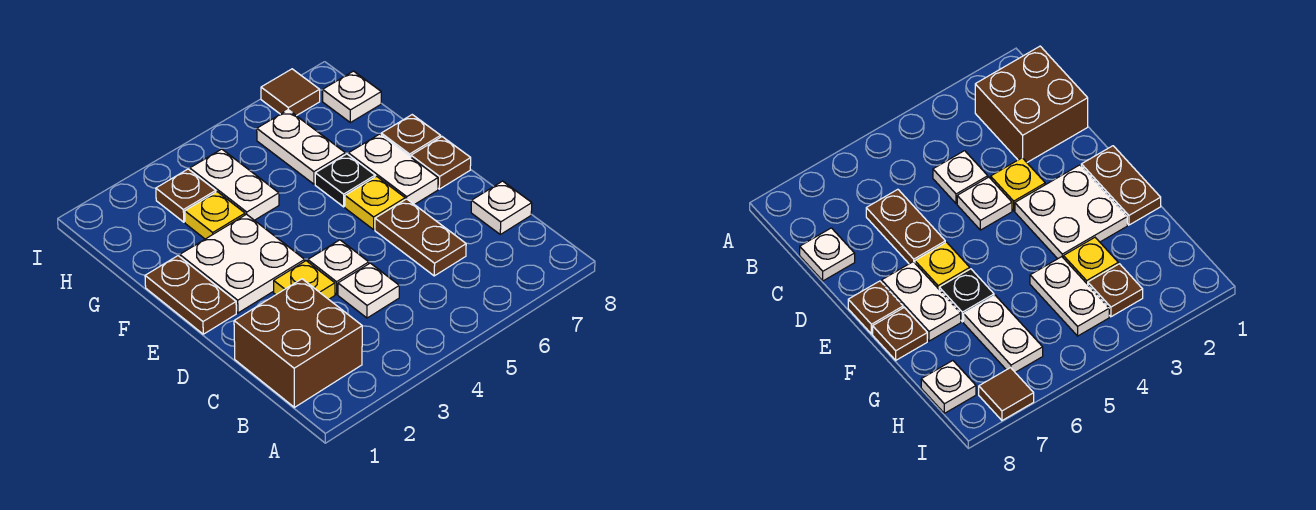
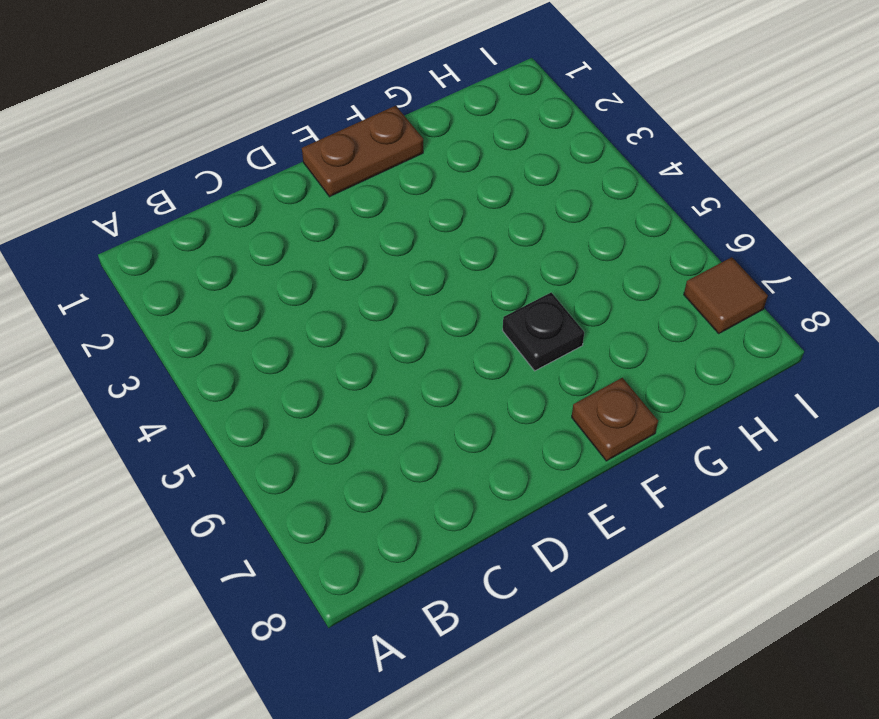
none -> brown 2x2 brick [234,279,362,407]
none -> white 1x1 plate [338,263,399,318]
none -> brown 1x2 plate [375,199,466,276]

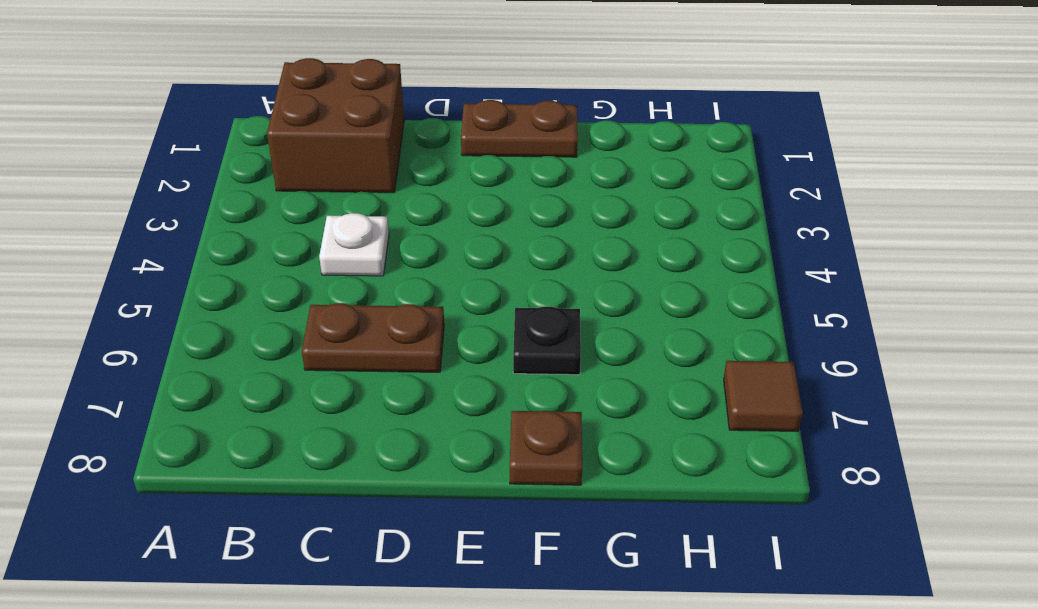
none -> white 1x1 plate [471,181,532,234]
none -> yellow 1x1 plate [274,261,335,299]
none -> white 1x1 plate [308,240,369,294]

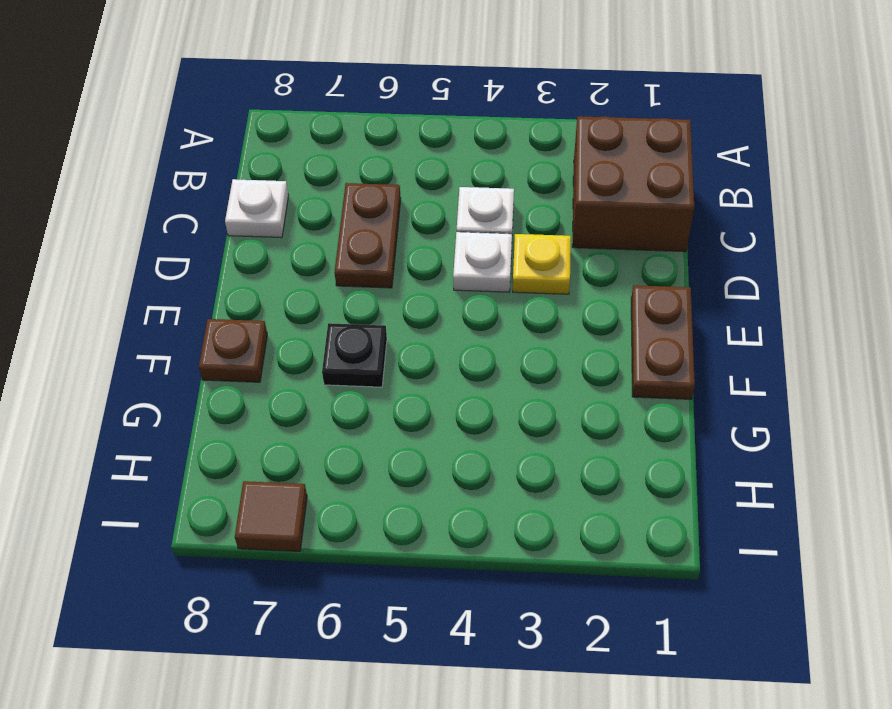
none -> white 2x2 plate [180,214,305,313]
none -> yellow 1x1 plate [345,176,405,230]
none -> white 1x2 plate [348,134,438,205]

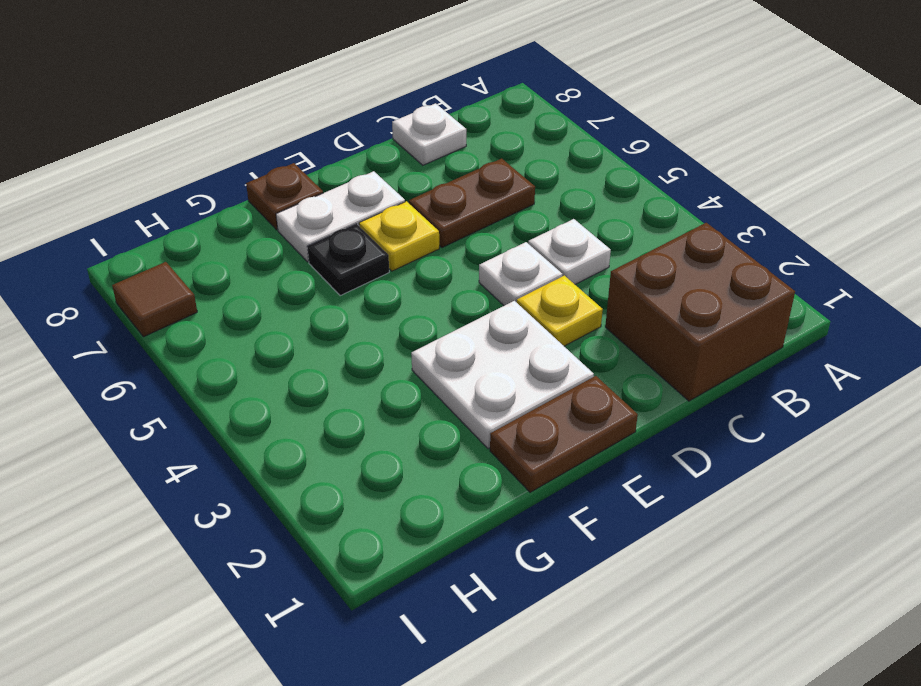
none -> brown 1x1 plate [411,137,471,189]
none -> yellow 1x1 plate [185,192,245,239]
none -> white 1x2 plate [190,149,279,220]

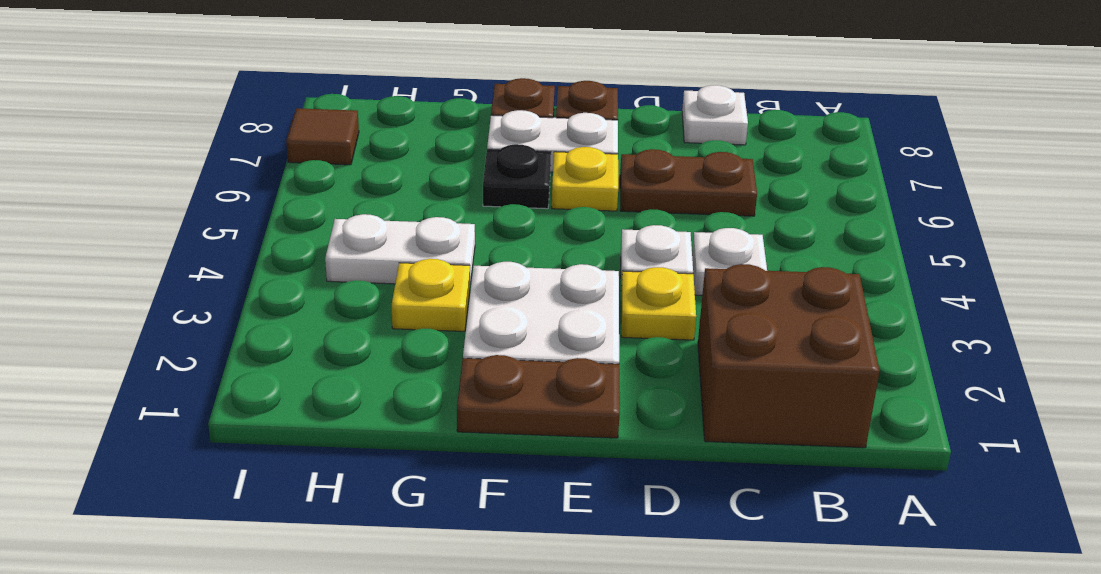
none -> white 1x2 plate [257,110,345,184]
none -> brown 1x1 plate [156,169,216,222]
none -> white 1x1 plate [323,71,381,122]

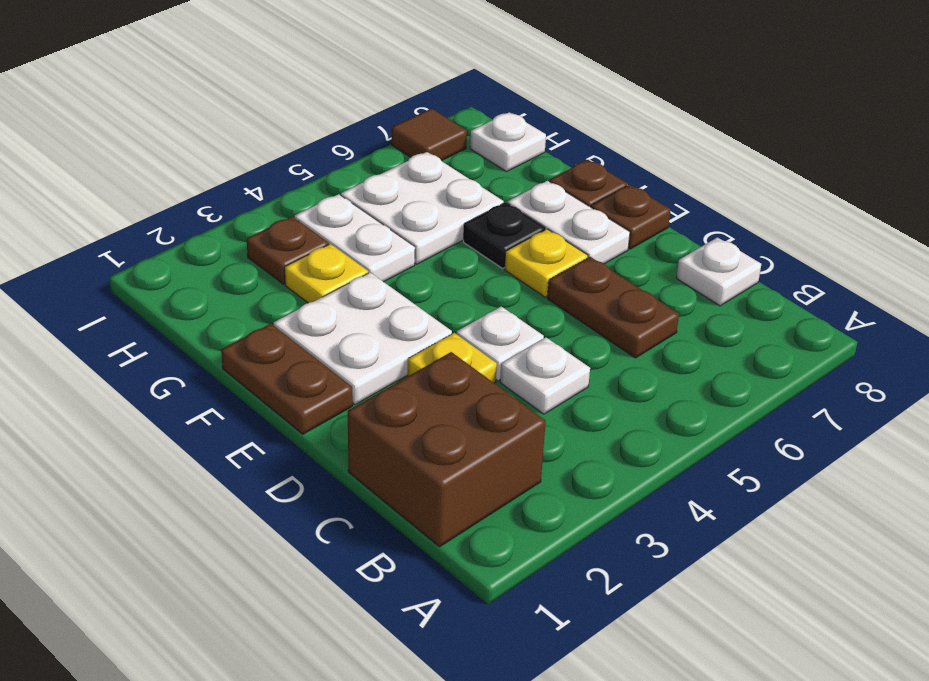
white 2x2 plate [341,152,504,264] -> white 1x2 plate [257,110,345,184]

